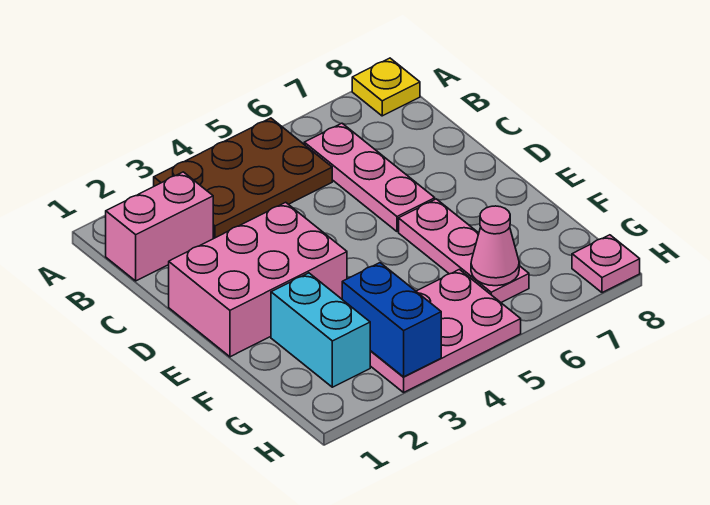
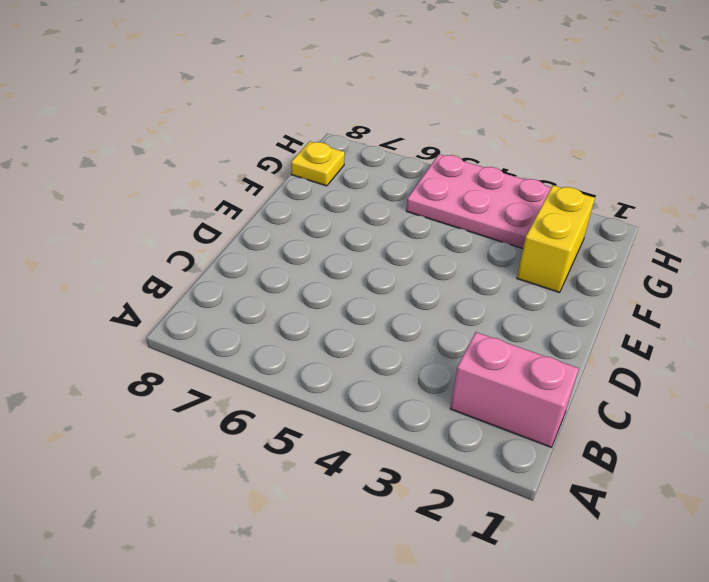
yellow 1x2 brick [517,185,595,293] -> cyan 1x2 brick [271,273,370,387]
yellow 1x1 plate [291,141,345,186] -> yellow 1x1 plate moved to [352,58,420,116]
none -> brown 2x3 plate [154,118,332,239]
none -> pink 1x3 plate [304,123,435,232]

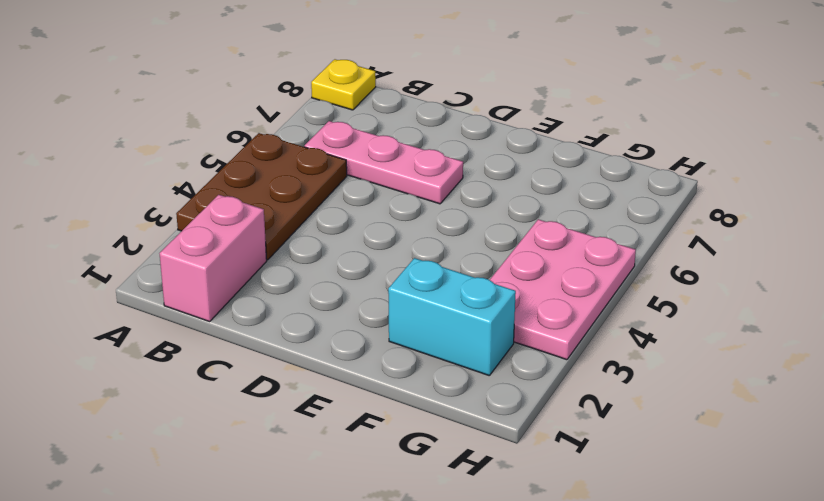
none -> pink 2x3 brick [169,202,347,357]
none -> pink 1x3 plate [399,199,529,302]

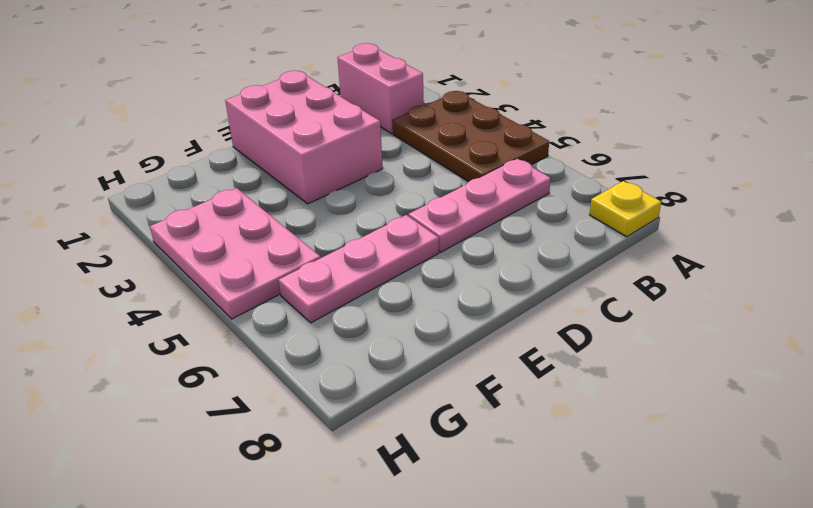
none -> cyan 1x2 brick [271,273,370,387]
none -> pink 1x1 plate [572,235,640,293]

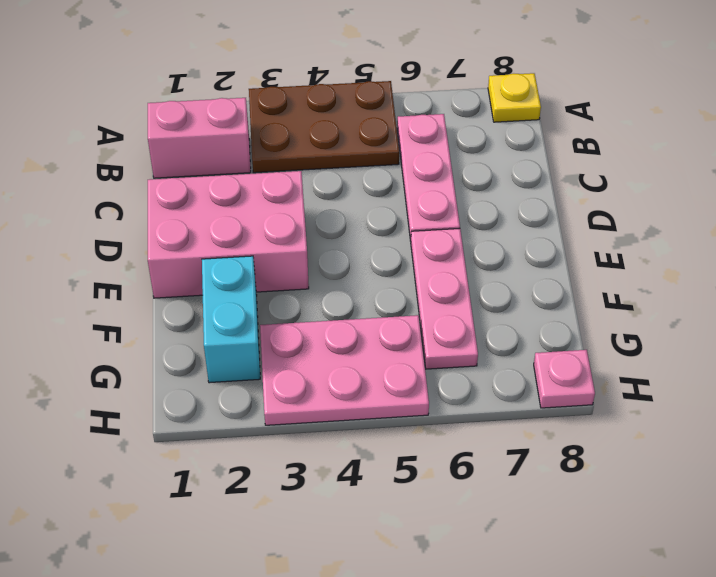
none -> blue 1x2 brick [342,263,441,377]
none -> pink 1x1 cone [471,206,519,286]

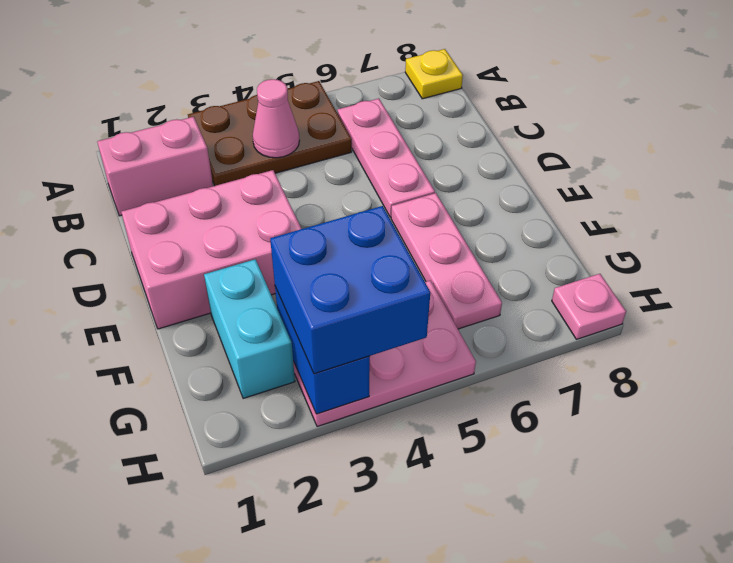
pink 1x1 cone [253,79,299,158] -> pink 1x1 cone moved to [471,206,519,286]
blue 2x2 brick [270,206,430,374] -> none

